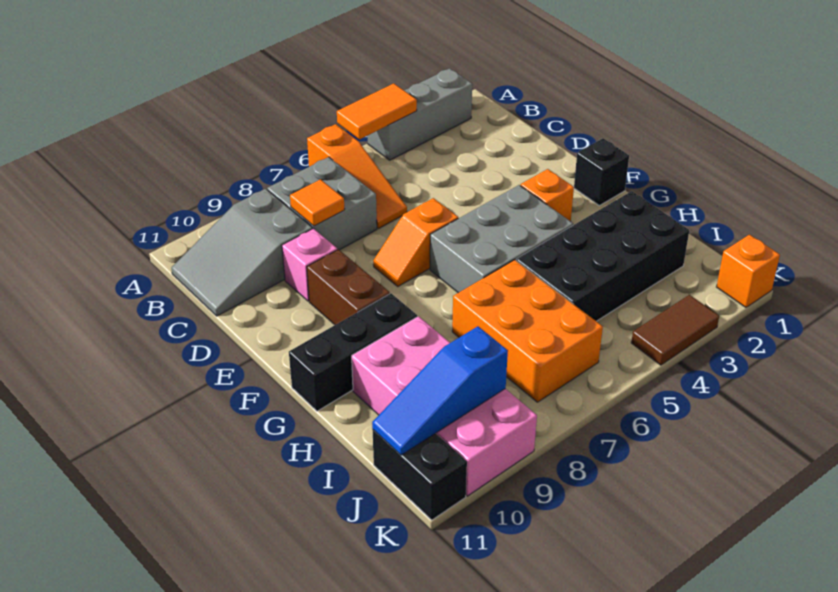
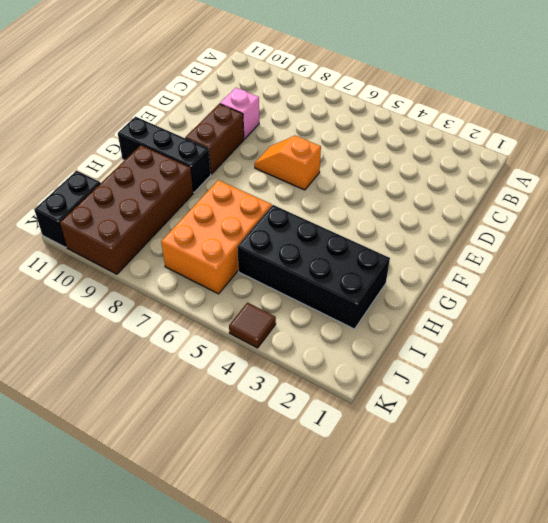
brown 2x4 brick [60,145,193,274] -> pink 2x4 brick [352,316,537,496]
brown 1x1 tile [229,303,276,348] -> brown 1x2 tile [631,295,719,365]
none -> grey 1x3 brick [368,68,472,160]
none -> orange 1x3 slope [307,124,407,229]
none -> grey 2x2 brick [267,157,377,250]

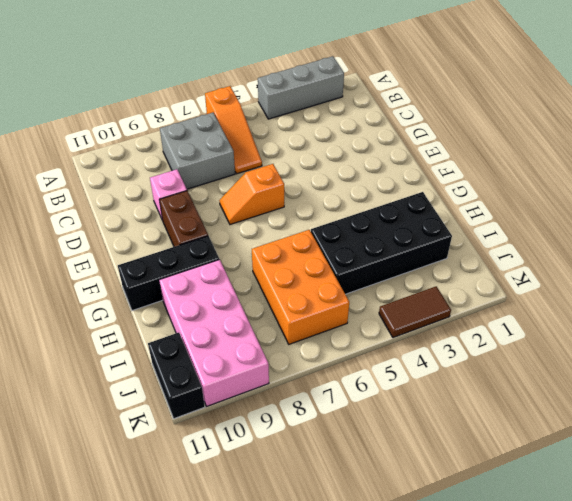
none -> grey 2x3 slope [171,189,312,316]
none -> black 1x1 brick [574,138,629,206]
none -> orange 1x1 brick [521,169,574,221]

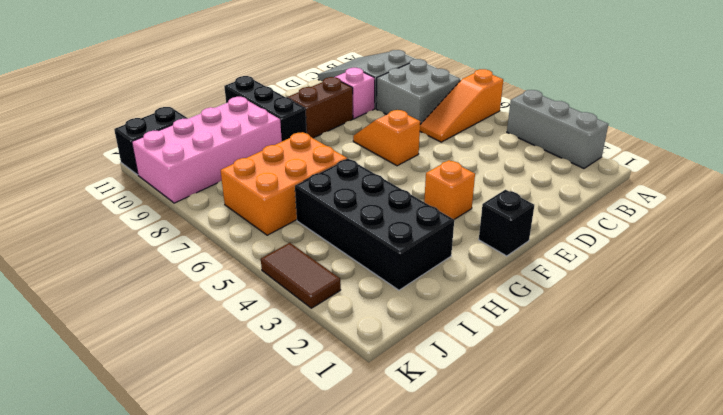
none -> grey 2x3 brick [430,185,573,293]
none -> orange 1x1 brick [717,235,780,307]
none -> orange 1x2 tile [337,83,417,139]

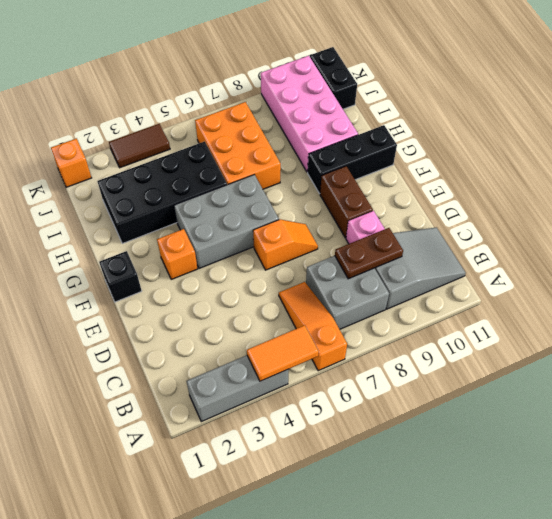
brown 1x2 plate [335,228,403,279] -> orange 1x1 tile [290,179,345,226]
none -> blue 1x3 slope [372,326,508,455]

